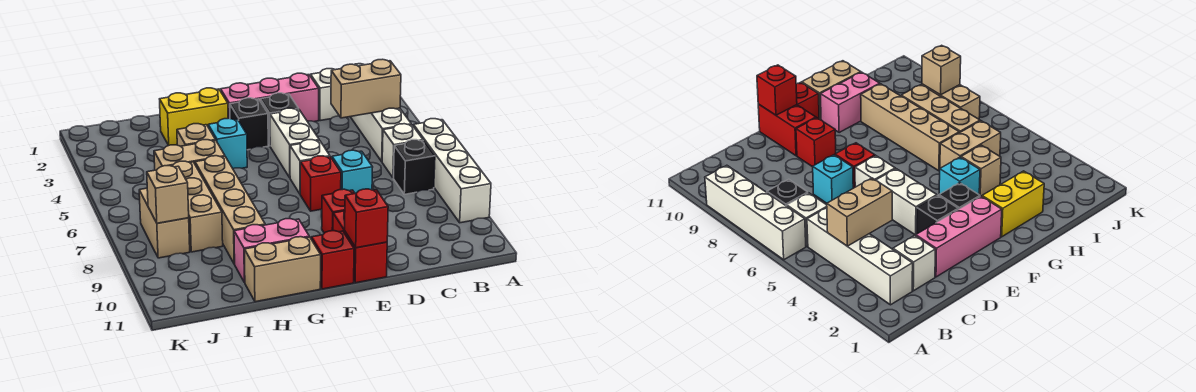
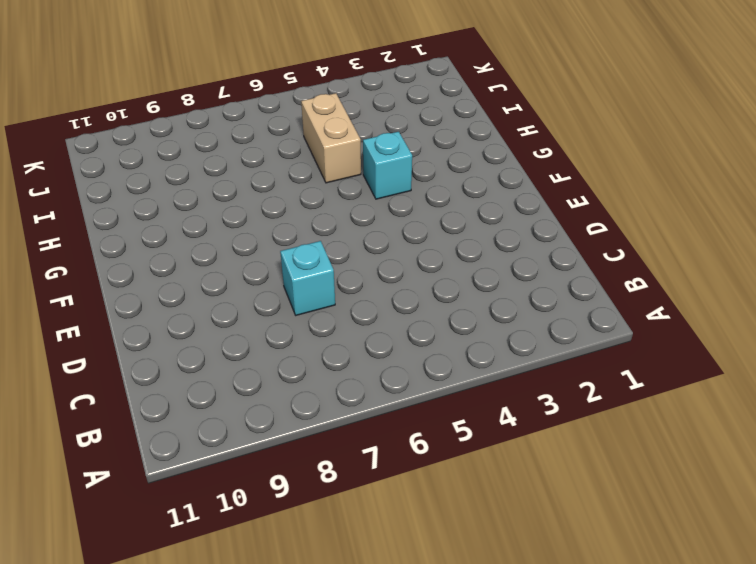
none -> white 1x4 brick [413,119,491,223]
none -> white 1x4 brick [351,64,411,161]
none -> white 1x1 brick [382,124,423,178]

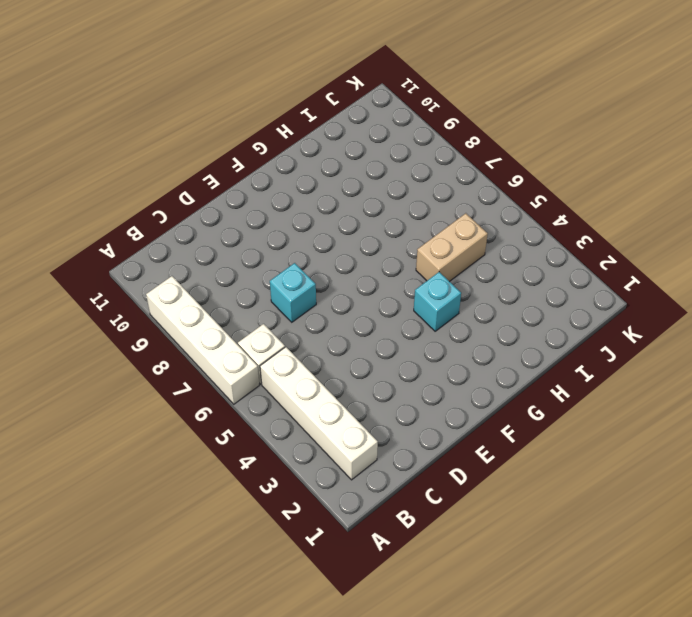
none -> black 1x1 brick [393,140,435,194]
none -> white 1x1 brick [311,69,339,121]
none -> pink 1x3 brick [221,73,319,122]

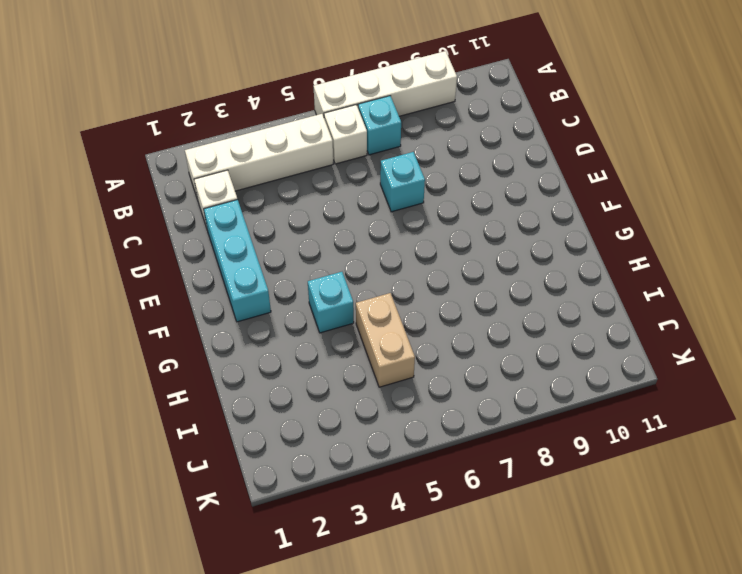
cyan 1x1 brick [358,96,401,155] -> black 1x1 brick [393,140,435,194]
cyan 1x3 brick [204,200,271,322] -> pink 1x3 brick [221,73,319,122]
none -> black 1x1 brick [260,93,298,145]
none -> white 1x2 brick [270,108,319,177]
none -> white 1x1 brick [290,140,330,194]

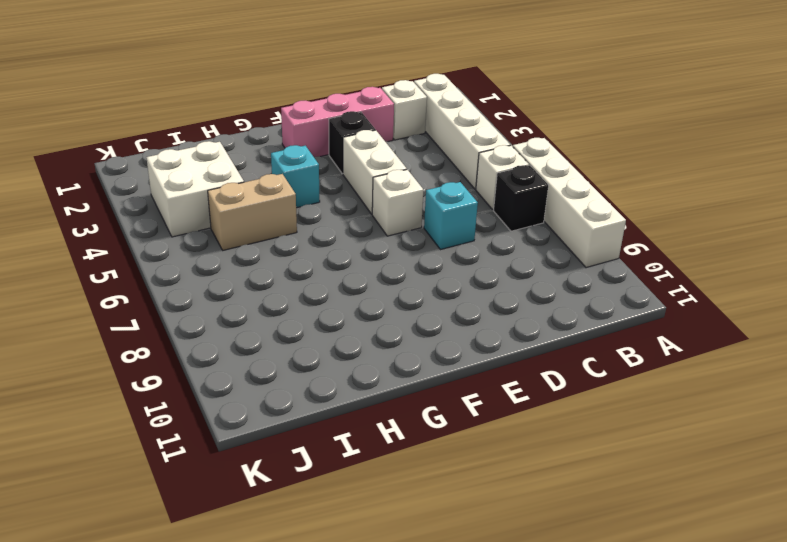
white 2x2 brick [146,141,244,237] -> none
none -> red 1x1 brick [300,156,341,211]
none -> red 1x1 brick [322,189,355,233]
none -> red 1x2 brick [333,211,387,283]

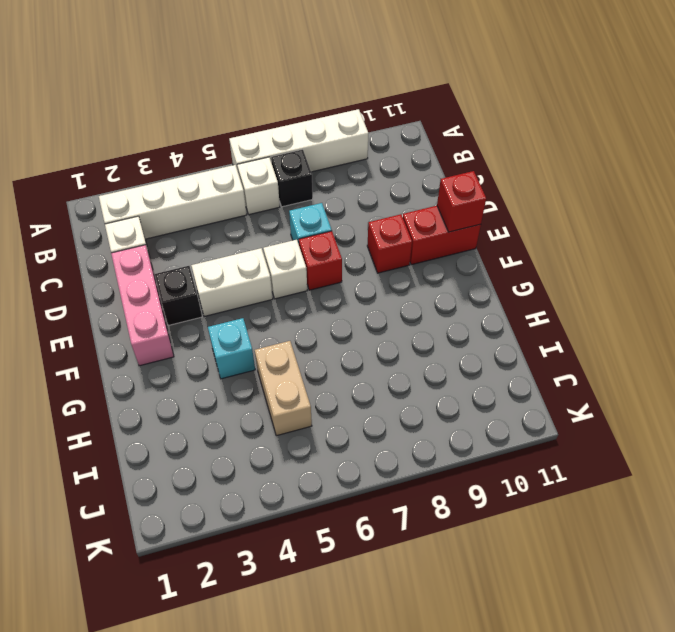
none -> black 1x1 brick [230,98,268,150]
none -> red 1x1 brick [311,231,354,289]
none -> yellow 1x2 brick [160,88,228,145]

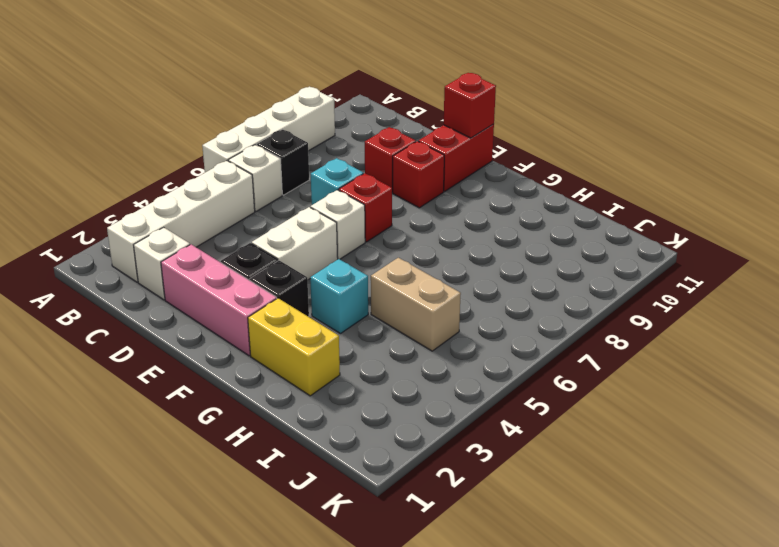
red 1x1 brick [365,127,416,192] -> red 1x1 brick moved to [311,231,354,289]
none -> pink 1x2 brick [234,219,309,283]
none -> tan 1x2 brick [244,237,321,302]
none -> tan 1x1 brick [177,124,215,146]

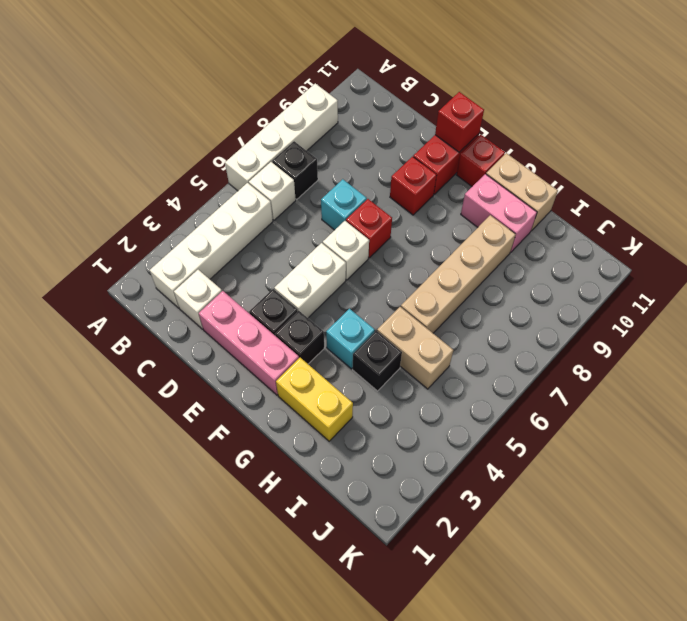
black 1x1 brick [353,331,402,391] -> tan 1x1 brick [177,124,215,146]
none -> tan 1x3 brick [173,161,223,252]
none -> tan 1x2 brick [139,188,190,258]
none -> tan 1x2 brick [331,59,401,118]

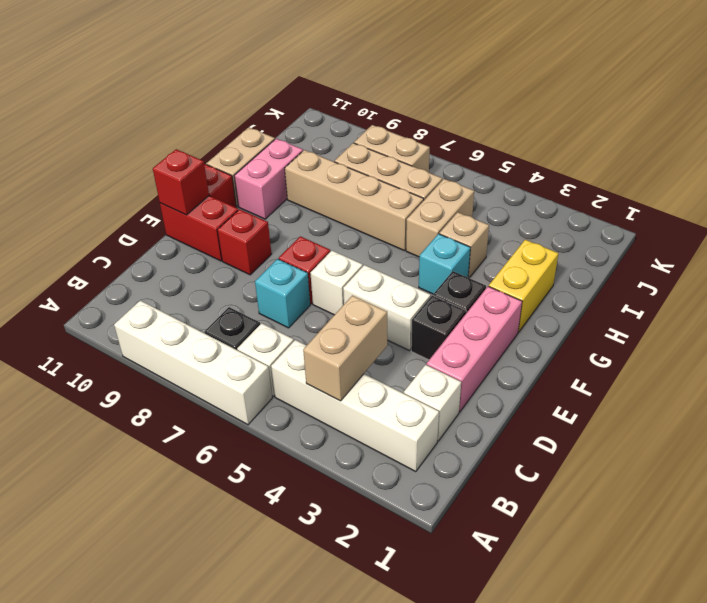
none -> tan 1x1 brick [147,166,189,223]

